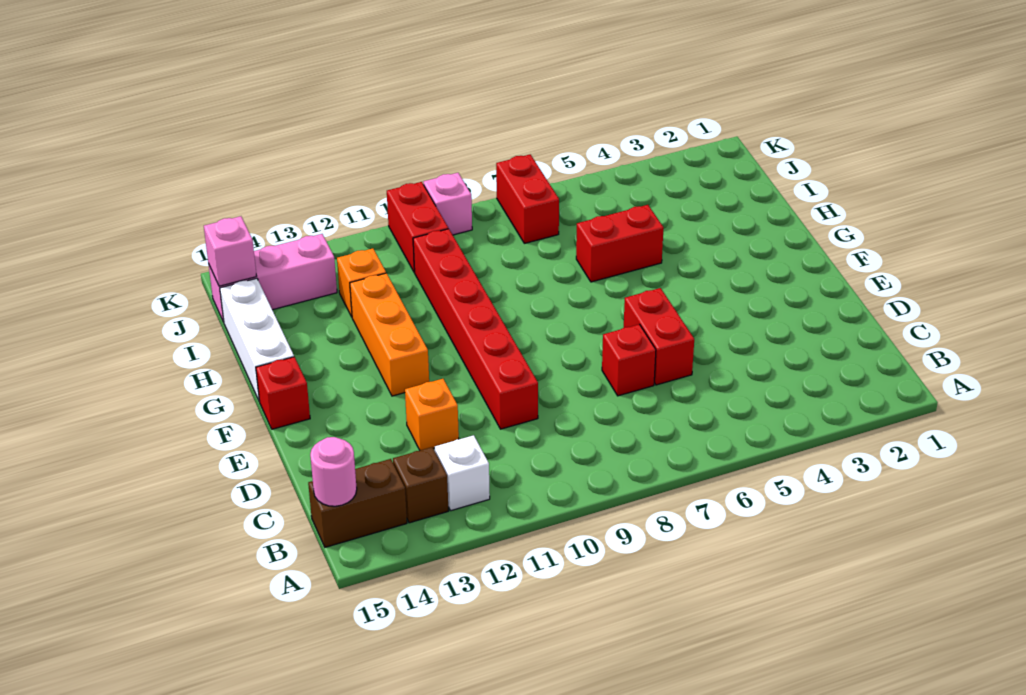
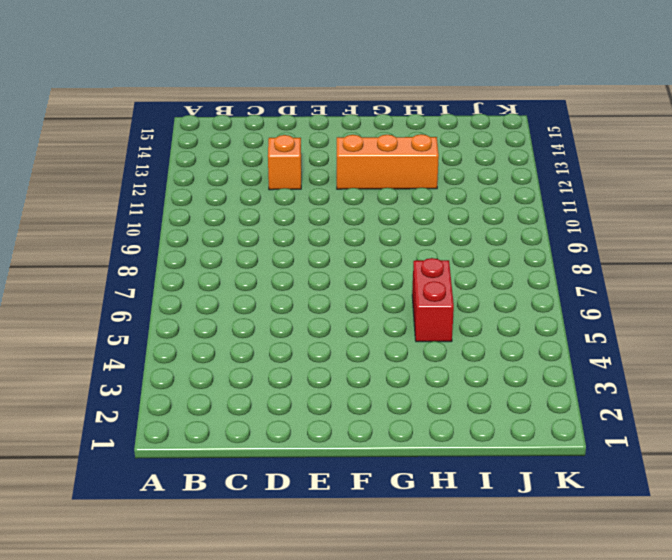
none -> white 1x1 brick [435,435,490,511]
none -> brown 1x1 brick [393,447,448,523]
none -> brown 1x2 brick [308,459,407,547]

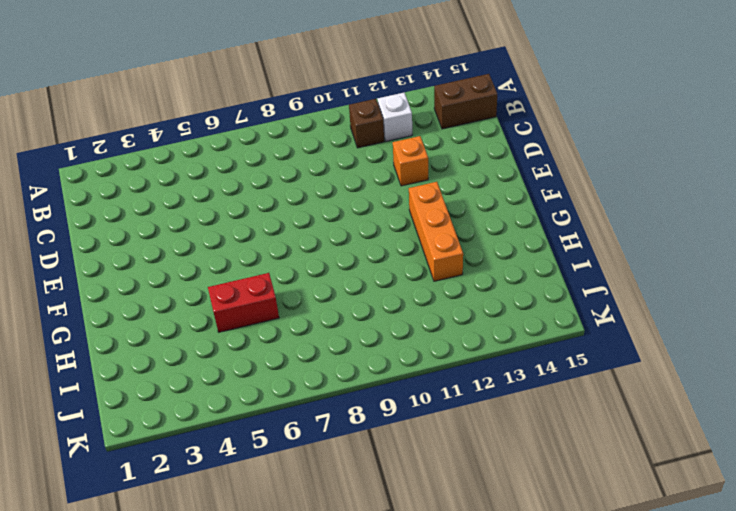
brown 1x1 brick [349,99,384,148] -> brown 1x1 brick moved to [393,447,448,523]
none -> red 1x2 brick [624,288,694,385]
none -> red 1x1 brick [602,324,656,396]
none -> red 1x6 brick [413,229,538,429]

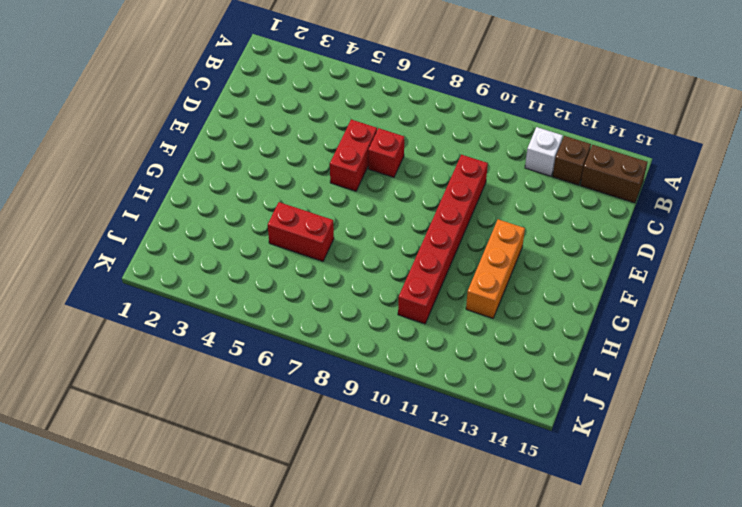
none -> orange 1x1 brick [405,379,459,450]
none -> red 1x1 brick [256,357,310,429]
none -> white 1x3 brick [220,278,294,402]

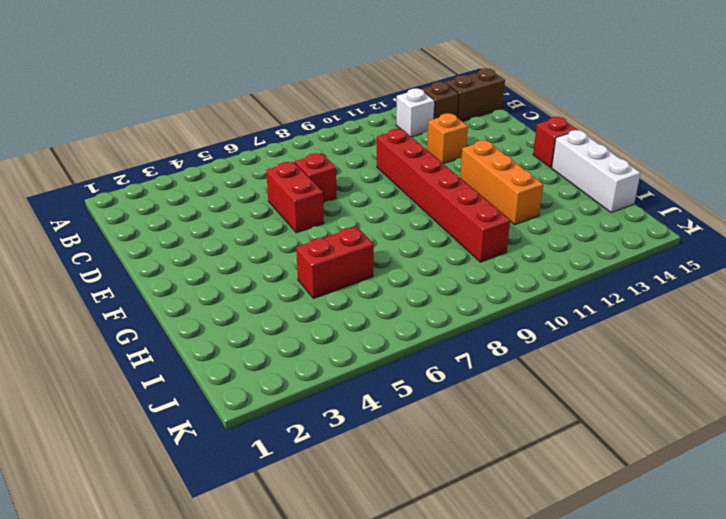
none -> orange 1x1 brick [337,248,386,317]
none -> red 1x2 brick [496,155,559,243]
none -> red 1x2 brick [387,182,448,272]

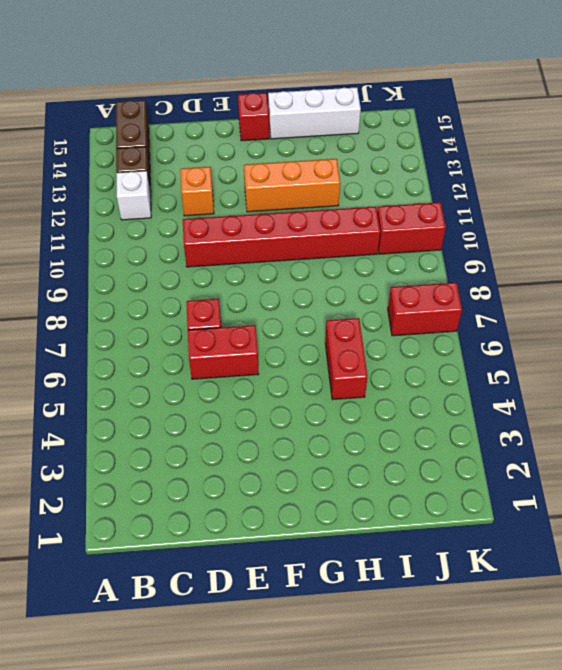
none -> orange 1x1 brick [337,248,386,317]
none -> pink 1x3 brick [208,234,337,322]
none -> pink 1x1 brick [424,173,472,235]

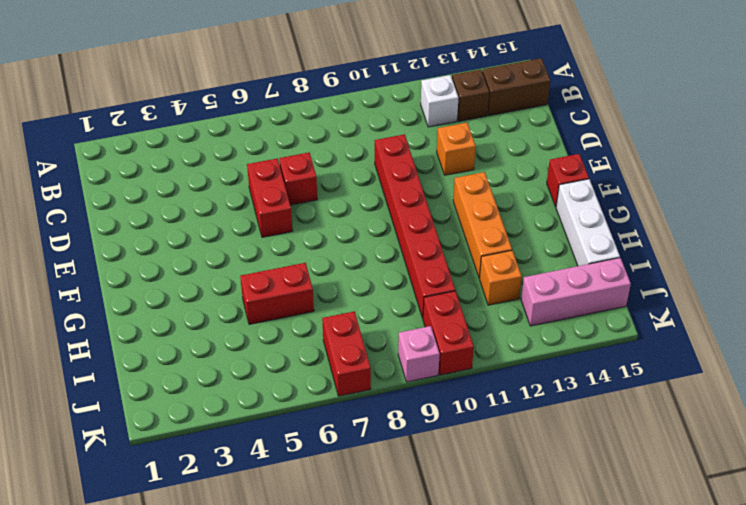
none -> pink 1x1 round brick [310,437,357,506]
none -> pink 1x1 brick [204,216,256,286]

